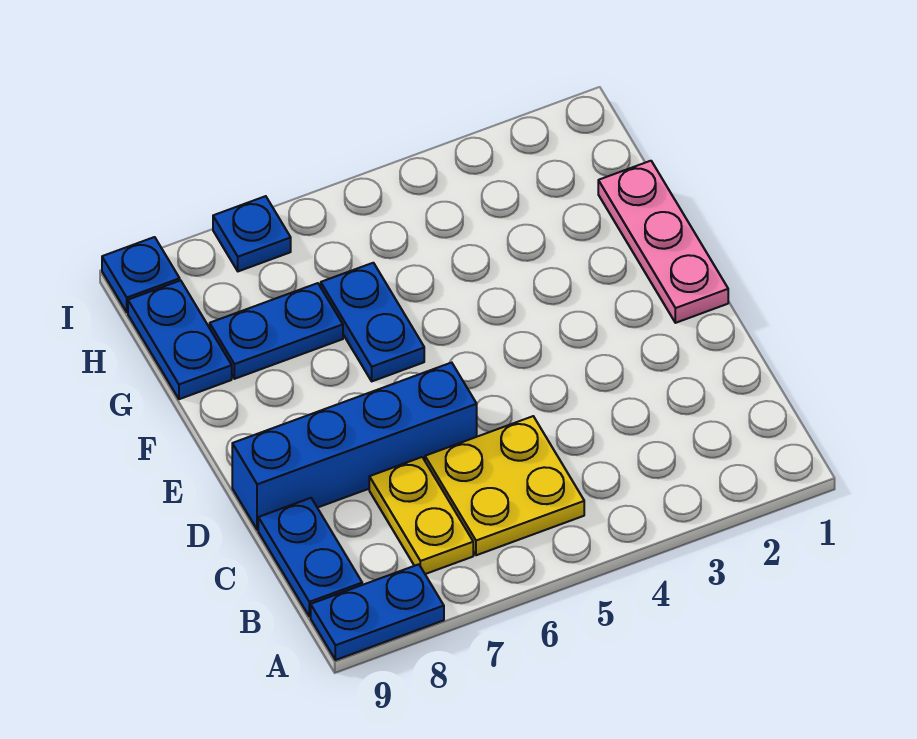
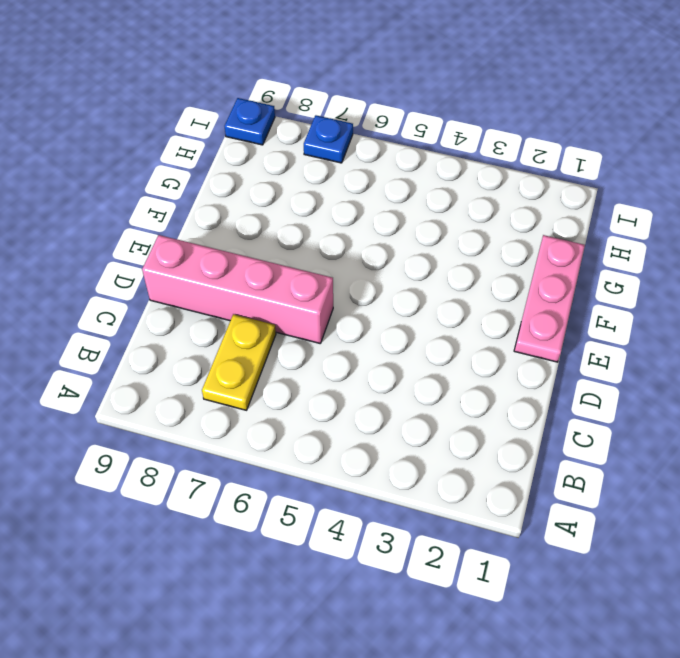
pink 1x4 brick [142,235,333,343] -> blue 1x4 brick [232,363,477,530]
none -> blue 1x2 plate [311,564,444,660]
none -> yellow 2x2 plate [425,416,584,555]

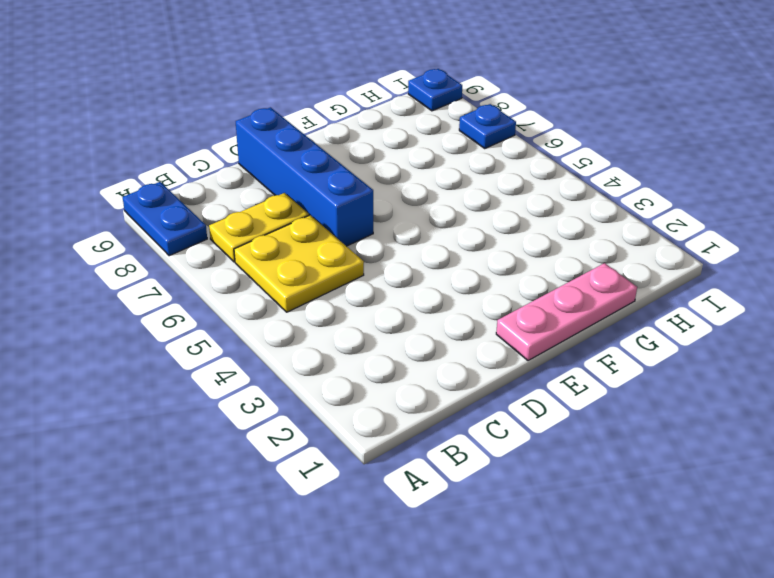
none -> blue 1x2 plate [258,498,362,617]
none -> blue 1x2 plate [321,263,424,381]

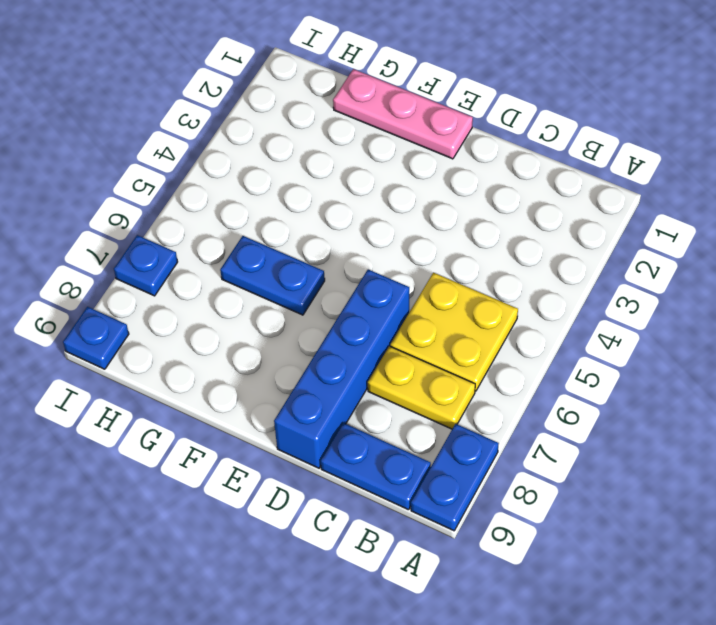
none -> blue 1x2 plate [210,283,343,379]
none -> blue 1x2 plate [128,280,232,399]

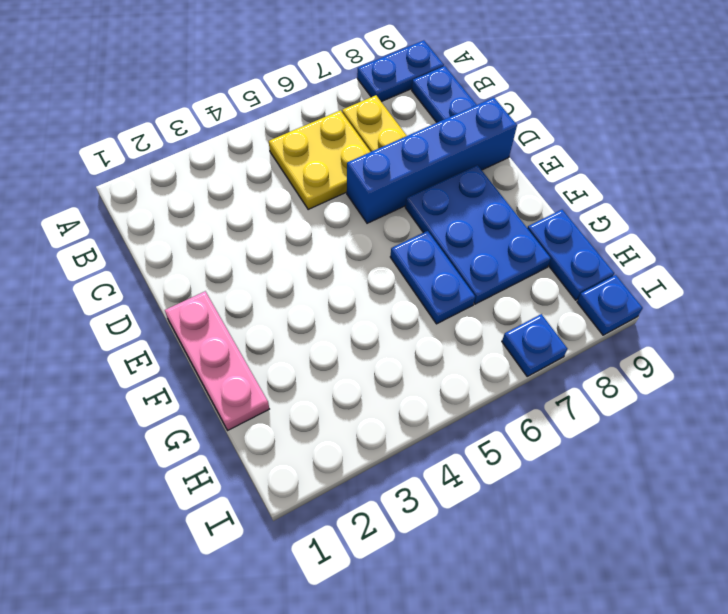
blue 2x3 plate [405,165,551,304] -> blue 1x2 plate [210,283,343,379]

